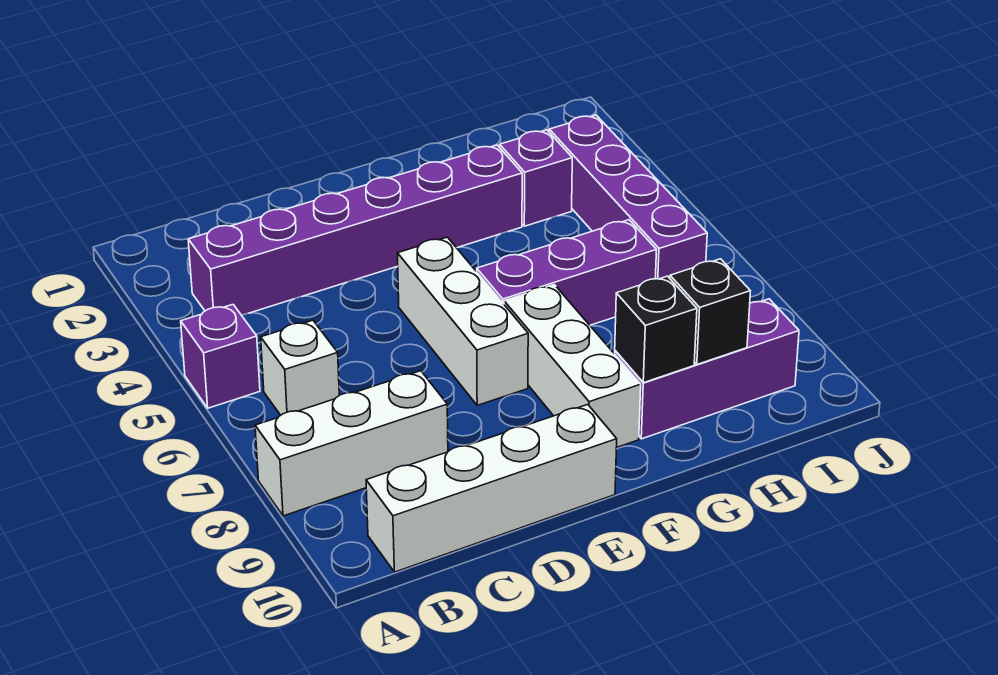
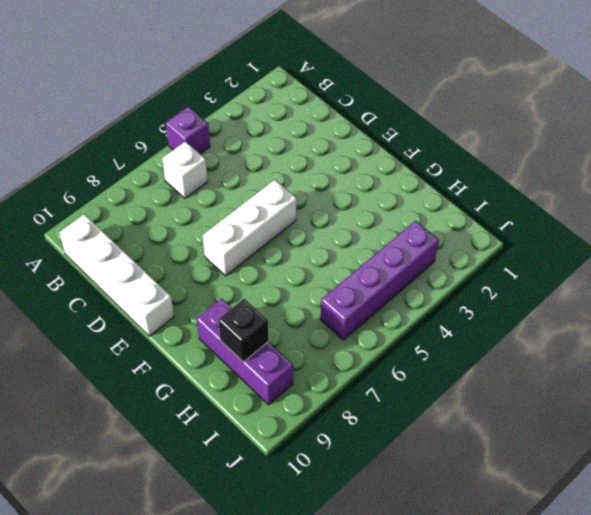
none -> white 1x3 brick [255,371,448,516]
none -> purple 1x6 brick [188,145,522,315]
none -> purple 1x3 brick [476,220,657,325]

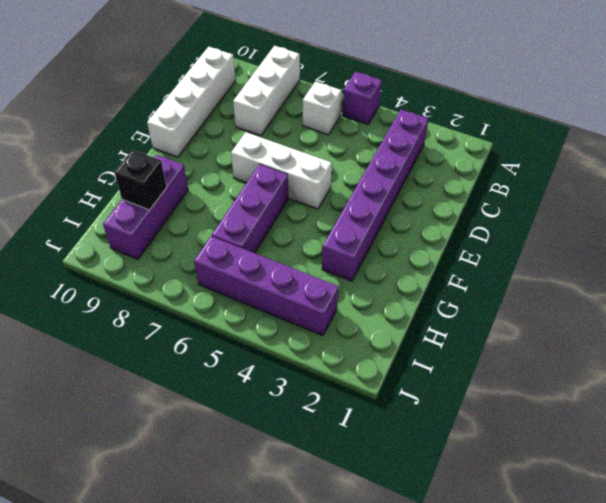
none -> white 1x3 brick [504,285,641,447]
none -> purple 1x1 brick [500,130,572,226]
none -> black 1x1 brick [615,276,697,383]

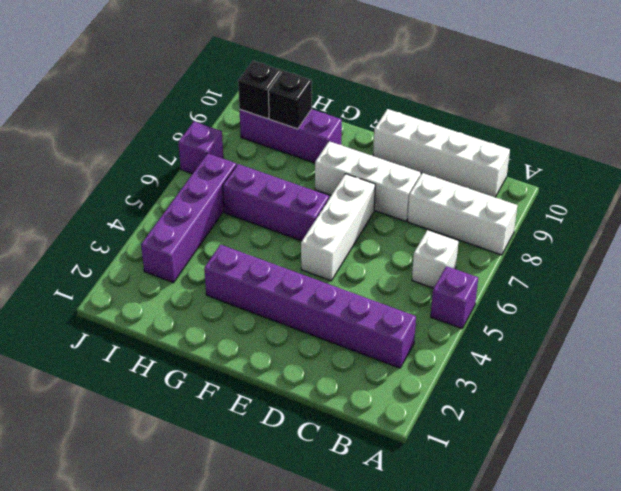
white 1x3 brick [315,141,421,221] -> white 1x3 brick turned to [504,285,641,447]
black 1x1 brick [238,61,281,119] -> black 1x1 brick moved to [615,276,697,383]
purple 1x1 brick [178,122,223,174] -> purple 1x1 brick moved to [500,130,572,226]

